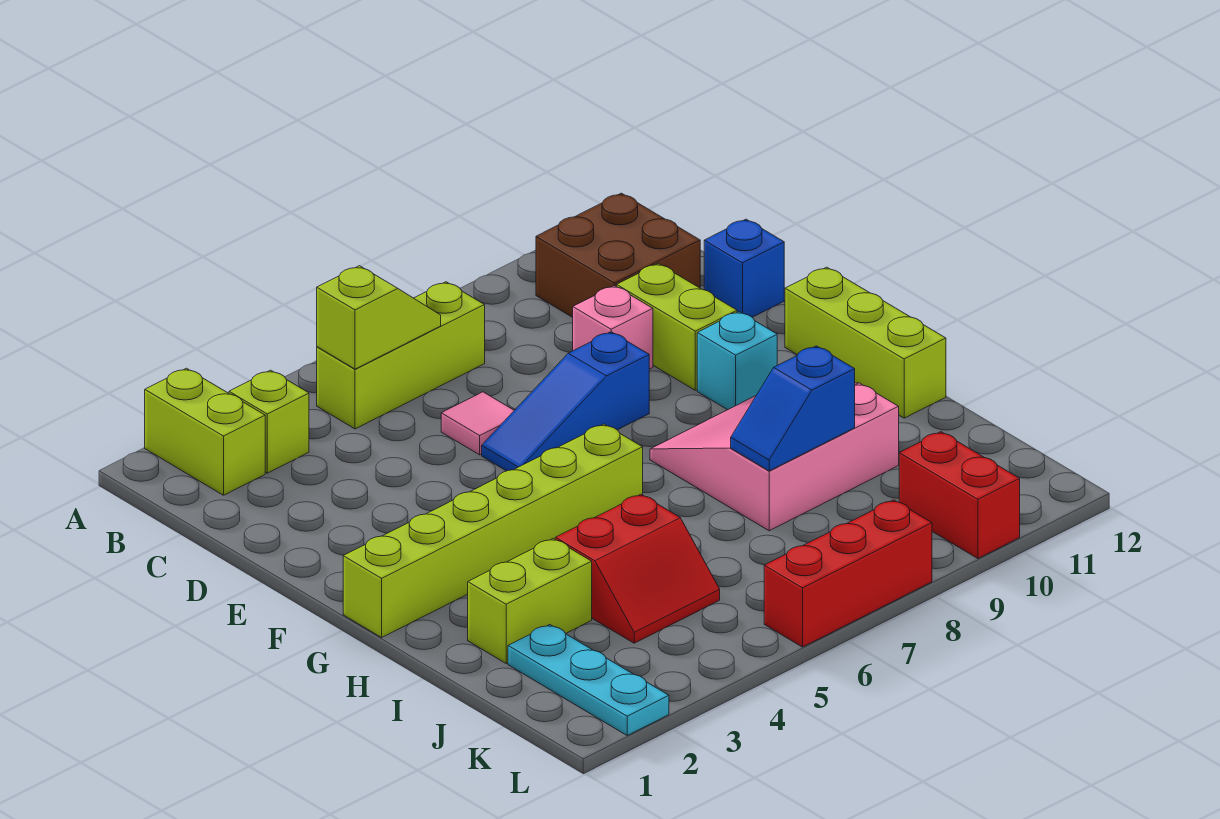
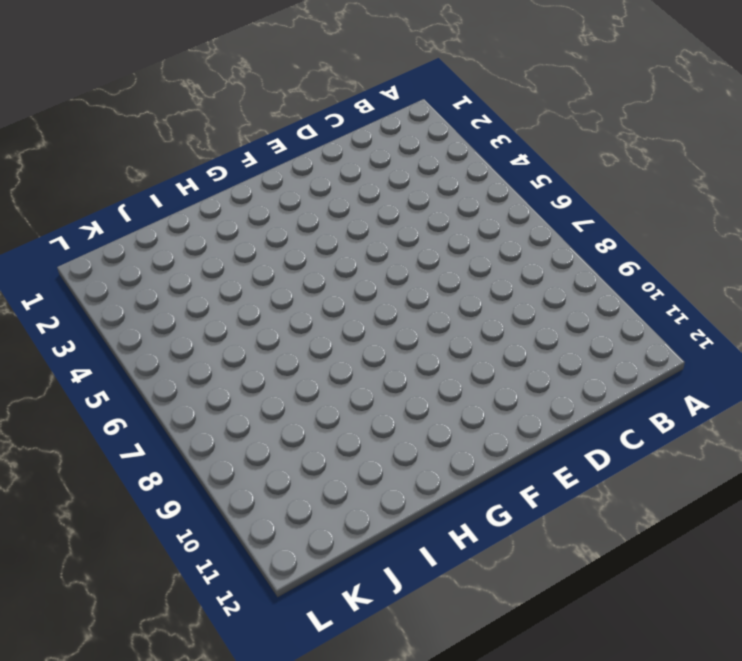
none -> lime 1x2 brick [145,368,265,495]
none -> lime 1x1 brick [229,370,309,473]
none -> lime 1x3 brick [317,282,485,429]

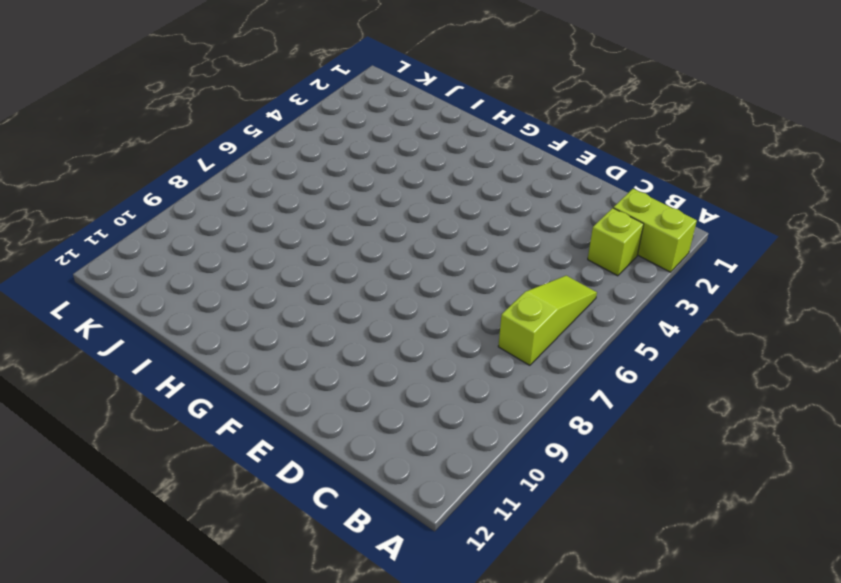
lime 1x3 slope [498,276,597,365] -> lime 1x3 brick [317,282,485,429]
none -> brown 2x2 brick [536,193,700,317]
none -> pink 1x1 tile [441,392,514,455]
none -> pink 1x1 brick [573,285,653,369]

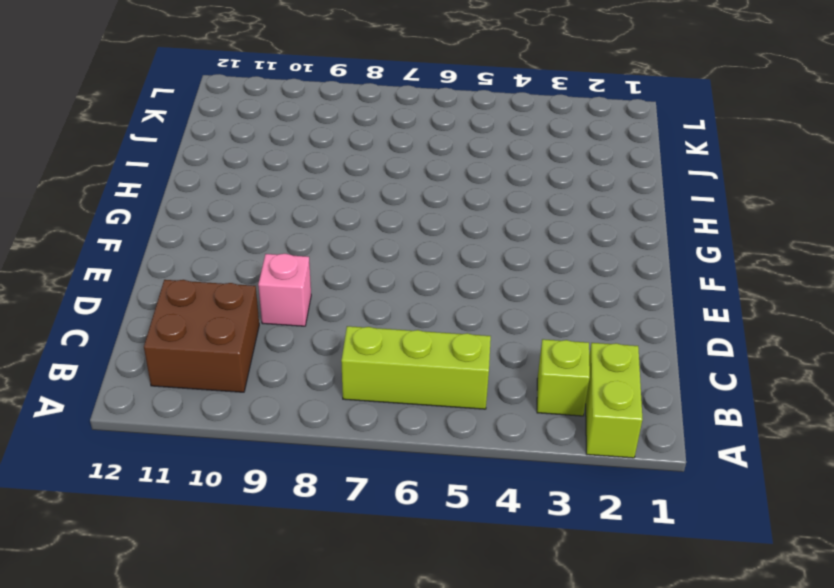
none -> pink 1x1 tile [441,392,514,455]
none -> lime 1x2 brick [617,263,737,390]
none -> blue 1x1 brick [704,219,784,317]

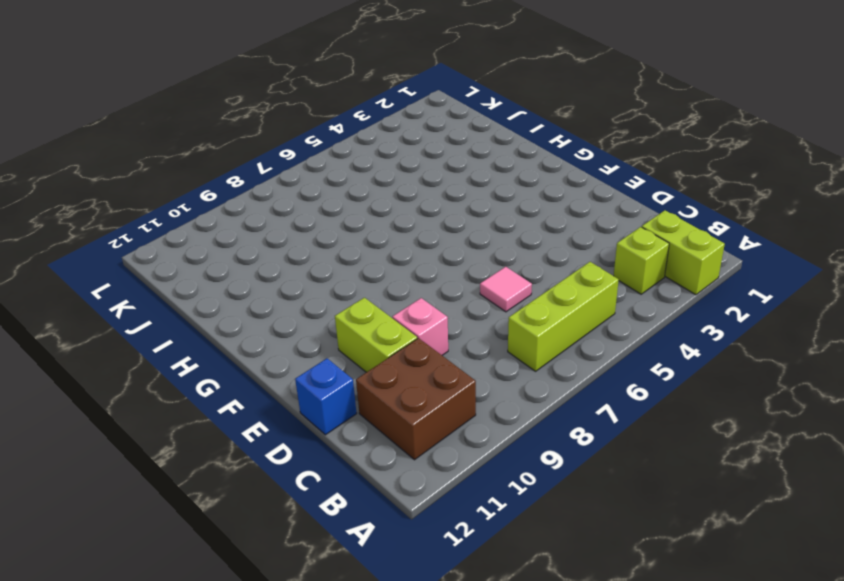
none -> blue 1x3 slope [482,332,649,471]
none -> cyan 1x1 brick [697,312,777,410]
none -> lime 1x3 brick [785,267,946,418]

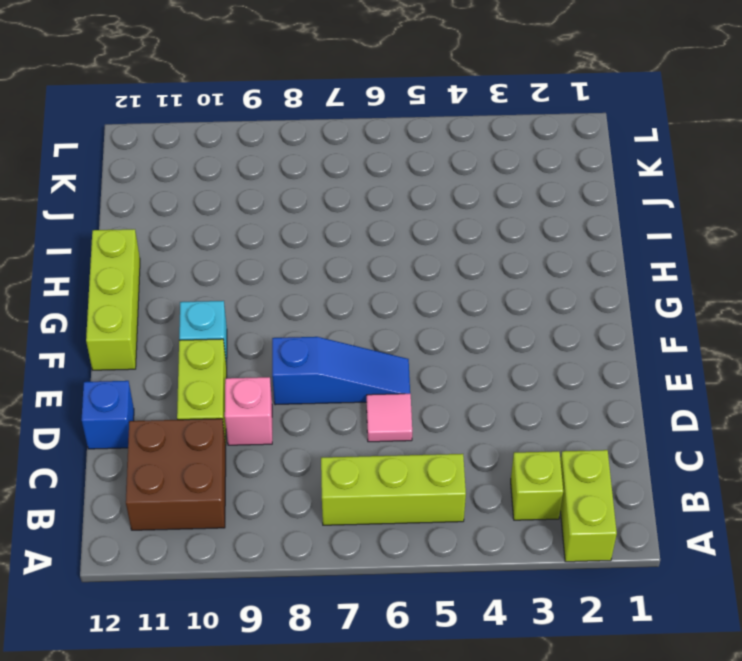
none -> lime 1x6 brick [343,424,643,637]
none -> pink 3x3 slope [650,383,899,531]
none -> lime 1x2 brick [468,538,592,663]

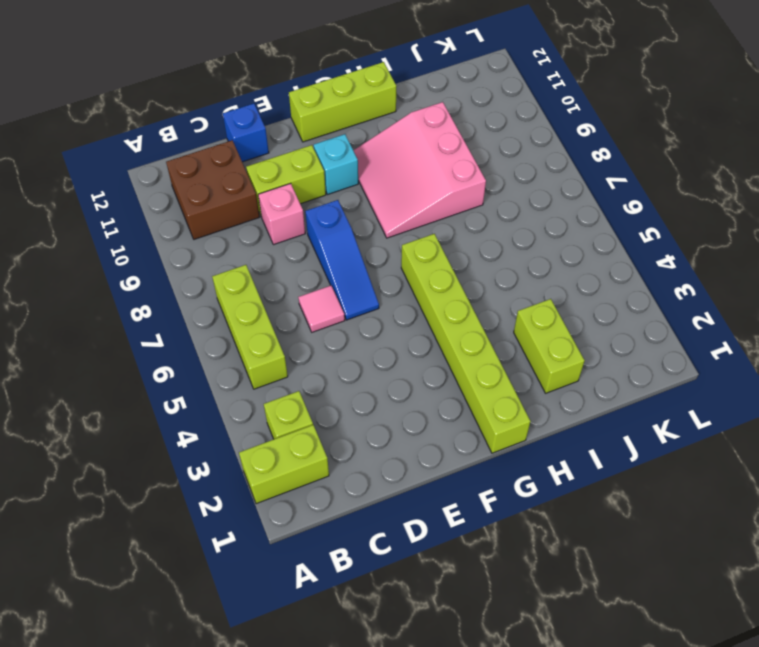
none -> red 2x2 slope [555,494,720,643]
none -> cyan 1x3 plate [508,625,669,735]
none -> red 1x2 brick [899,432,1020,558]

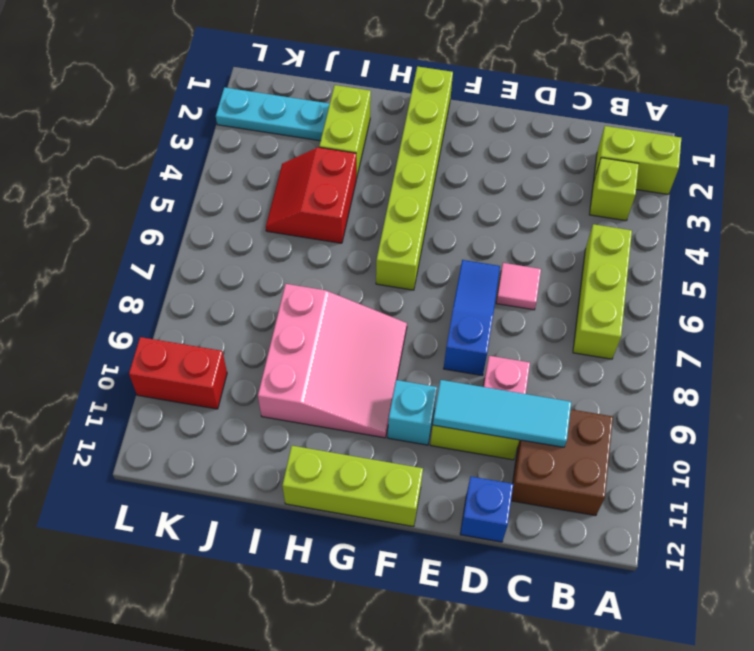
cyan 1x3 tile [433,380,571,447] -> none
none -> red 1x3 brick [764,500,932,647]
none -> lime 1x2 slope [317,266,441,369]
none -> blue 1x2 slope [731,346,855,471]

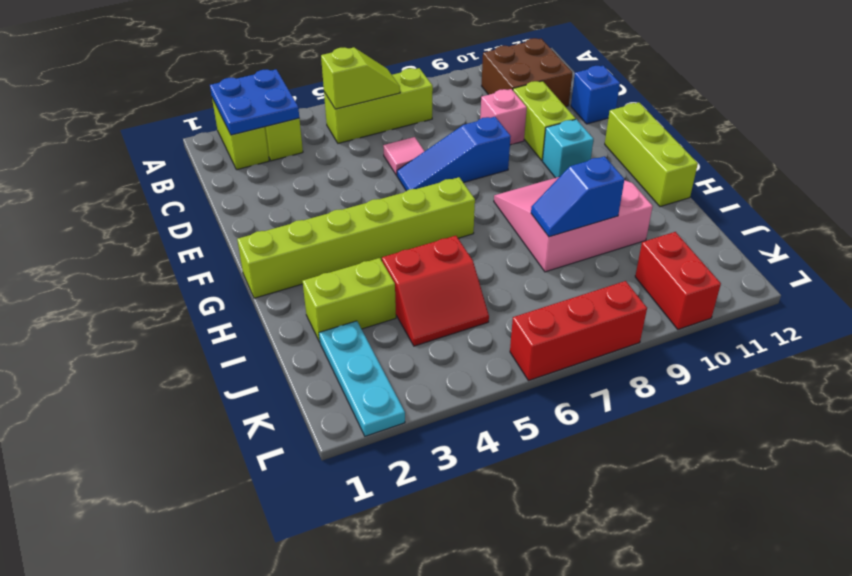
blue 2x2 plate [210,69,299,135] -> none

